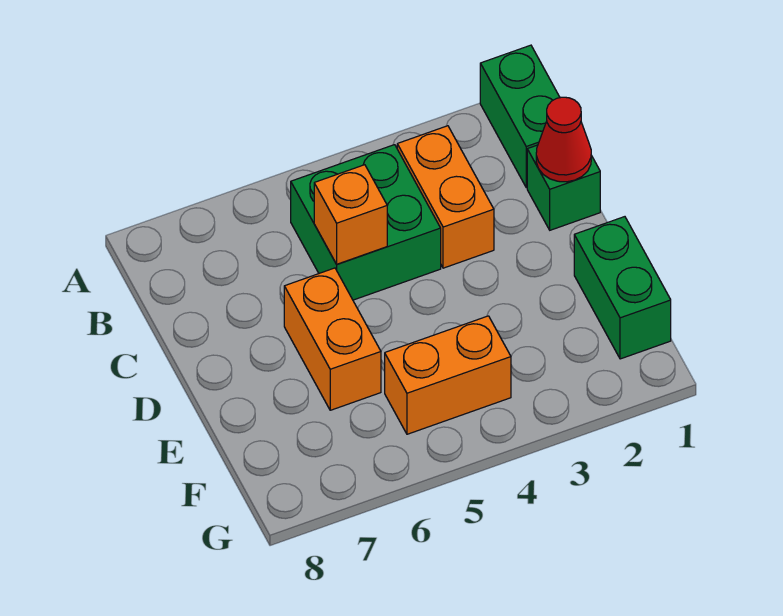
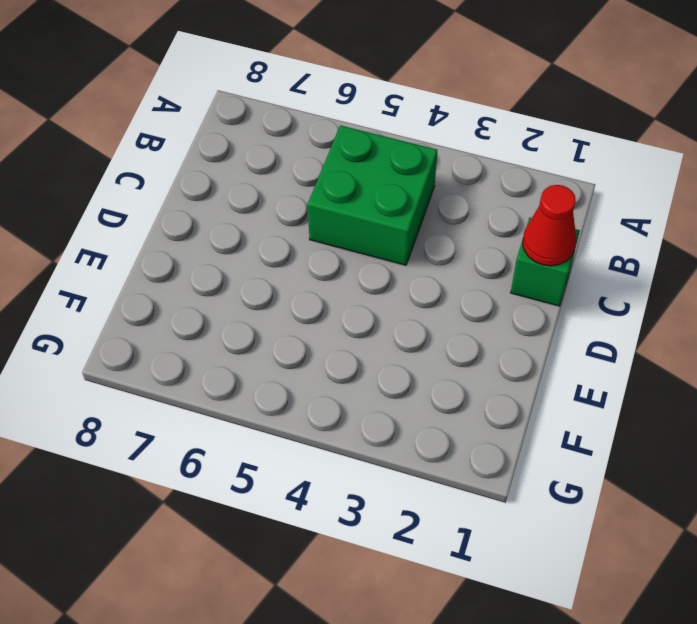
none -> green 1x2 brick [480,45,560,188]
none -> orange 1x2 brick [397,126,494,268]

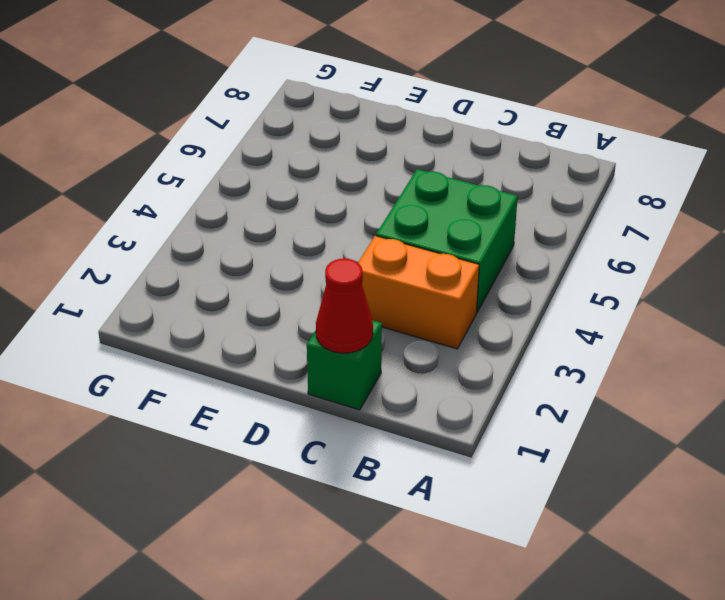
none -> green 1x2 brick [480,45,560,188]
none -> orange 1x2 brick [284,268,381,410]

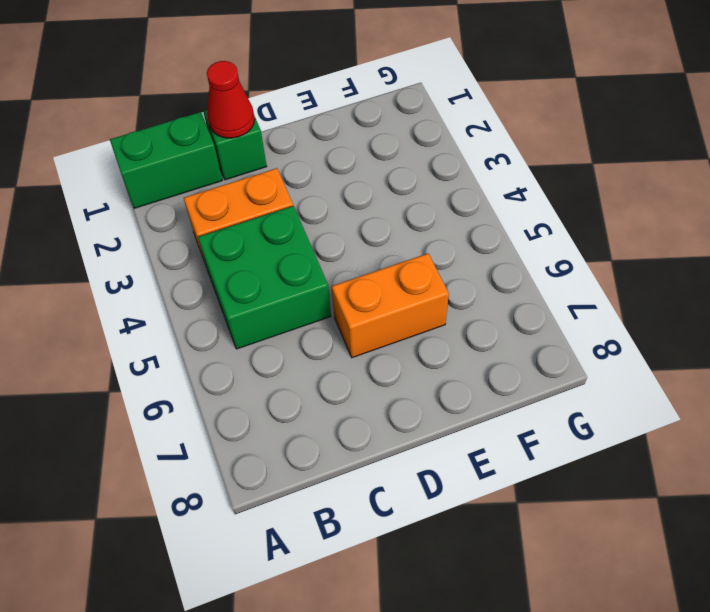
none -> green 1x2 brick [574,217,671,359]
none -> orange 1x2 brick [385,316,511,434]

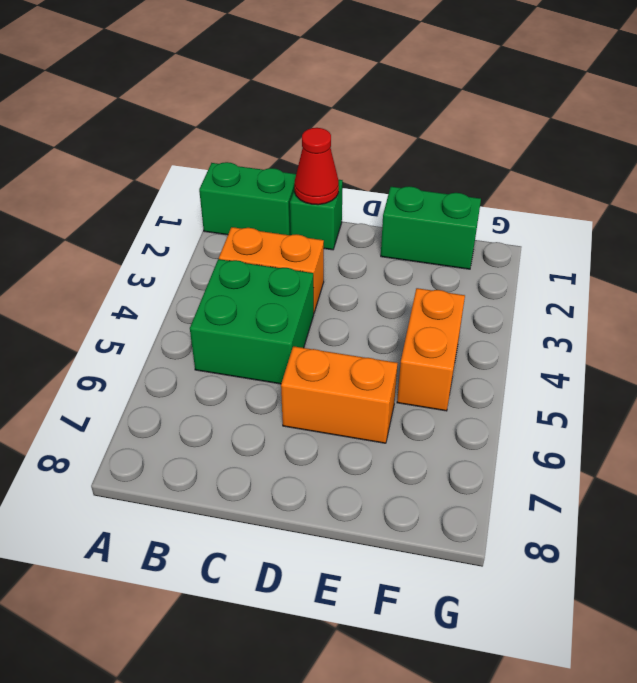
none -> orange 1x1 brick [314,165,387,264]

